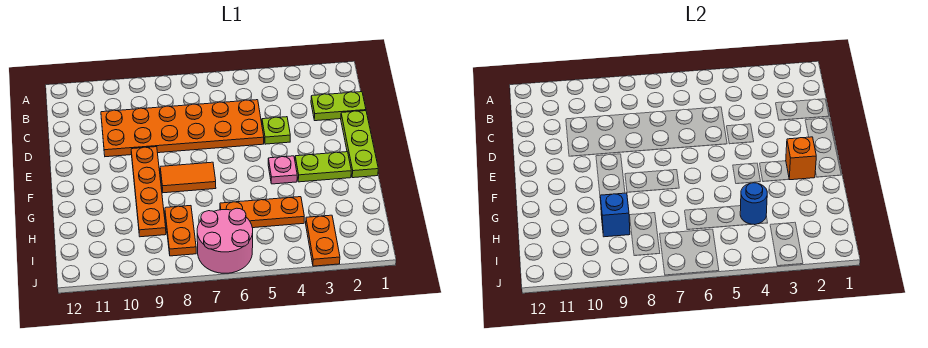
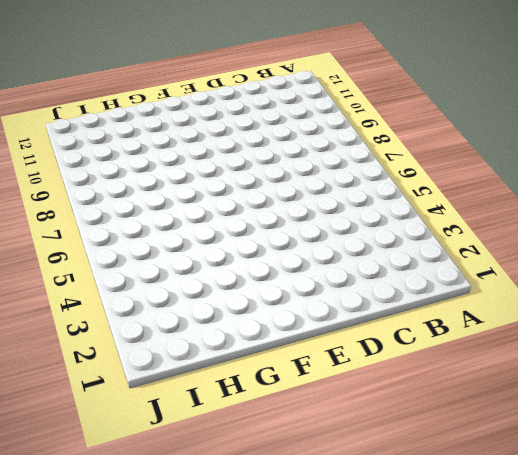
none -> lime 1x2 plate [311,92,366,121]
none -> orange 2x6 plate [101,100,264,157]
none -> lime 1x3 plate [341,111,378,178]

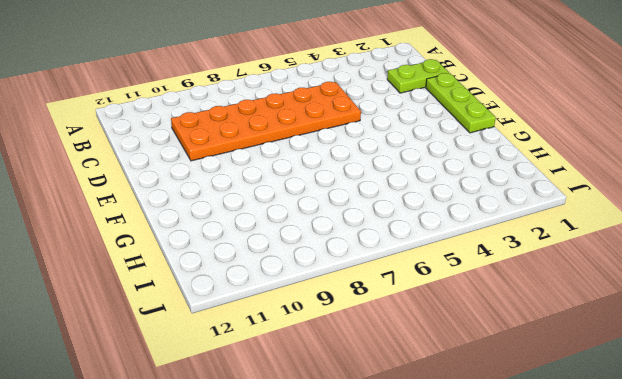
none -> lime 1x1 plate [262,117,290,144]
none -> orange 1x4 plate [131,147,166,237]
none -> lime 1x2 plate [295,152,351,182]

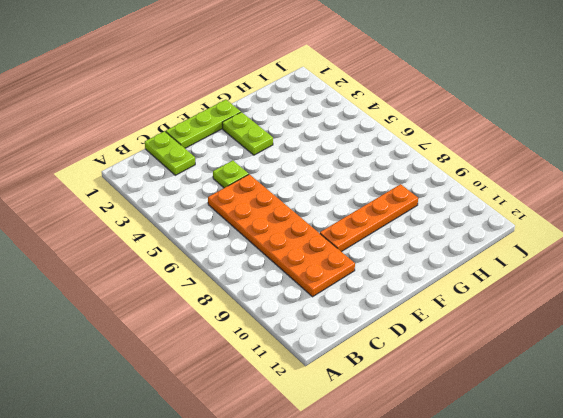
none -> pink 1x1 plate [268,156,297,184]
none -> orange 1x2 tile [160,162,216,193]
none -> orange 1x3 plate [220,197,304,228]

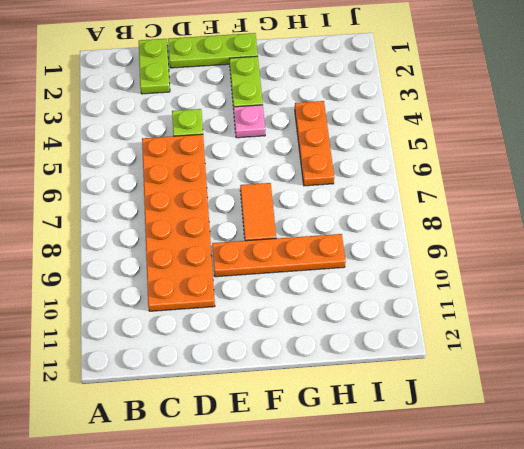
none -> orange 1x2 plate [165,206,196,256]
none -> orange 1x2 plate [306,215,340,266]
none -> pink 2x2 round brick [197,208,253,273]

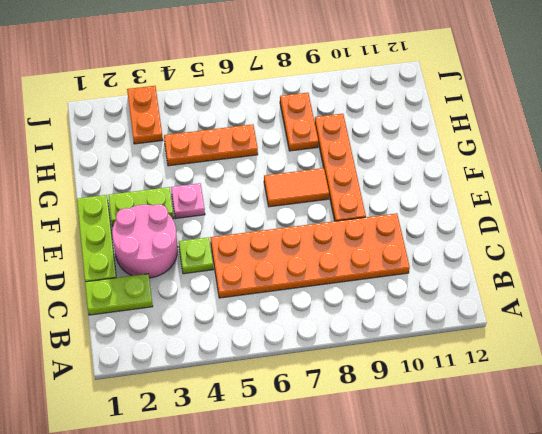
pink 2x2 round brick [112,204,178,278] -> pink 2x2 round brick moved to [197,208,253,273]
none -> orange 1x1 brick [786,137,816,180]
none -> blue 1x1 round brick [740,183,767,225]
none -> blue 1x1 brick [600,193,630,237]

